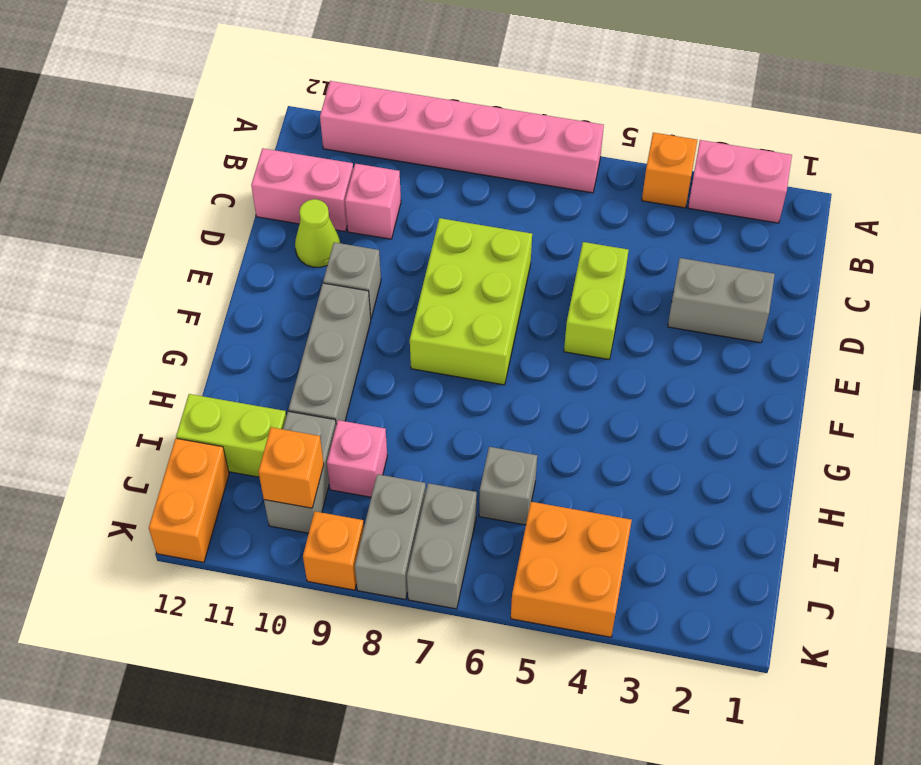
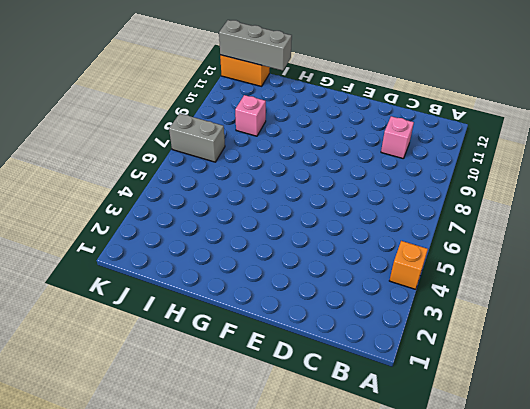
grey 1x3 brick [219,20,292,71] -> grey 1x3 brick moved to [289,283,371,425]
none -> pink 1x2 brick [688,140,792,223]
none -> pink 1x6 brick [320,81,604,193]
none -> pink 1x2 brick [251,148,353,231]

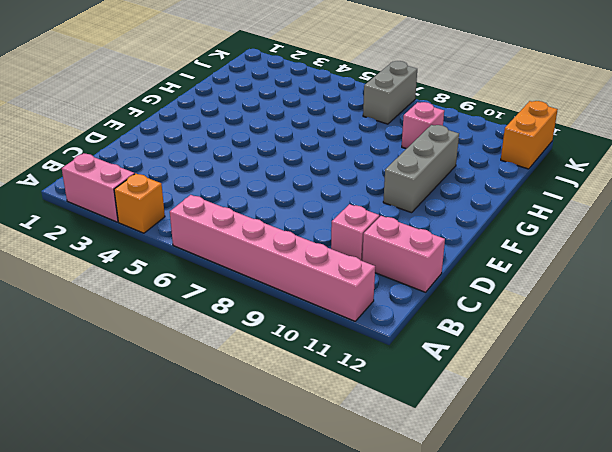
none -> grey 1x2 brick [668,258,775,343]
none -> lime 1x2 brick [564,242,628,359]
none -> lime 2x3 brick [410,218,532,385]

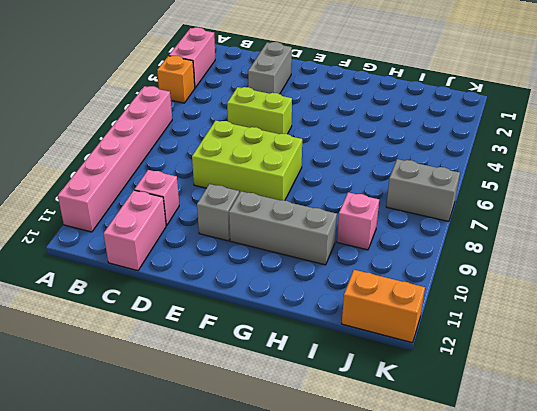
none -> lime 1x1 cone [295,199,340,267]
none -> grey 1x1 brick [479,447,537,525]
none -> grey 1x2 brick [264,411,336,533]

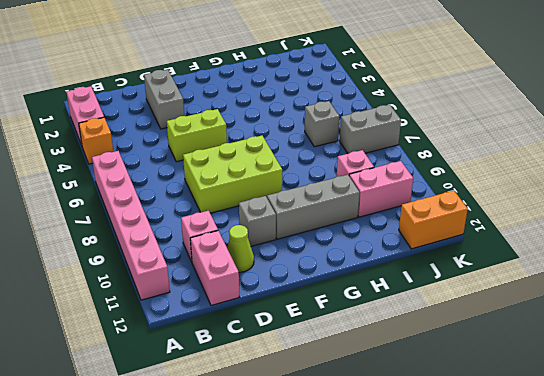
pink 1x2 brick [349,161,413,217] -> grey 1x2 brick [264,411,336,533]
none -> lime 1x2 brick [176,394,286,477]
none -> orange 2x2 brick [511,502,632,637]
none -> grey 1x2 brick [355,474,426,600]

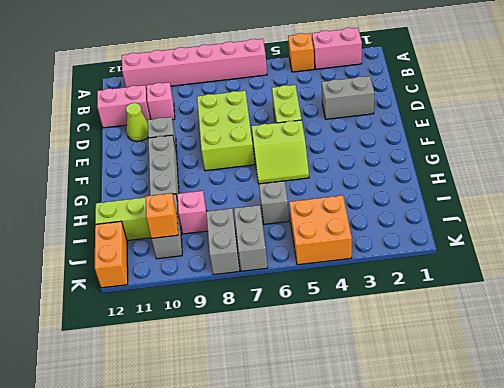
lime 2x2 slope [251,120,309,184] -> none
none -> orange 1x1 brick [303,511,364,590]

